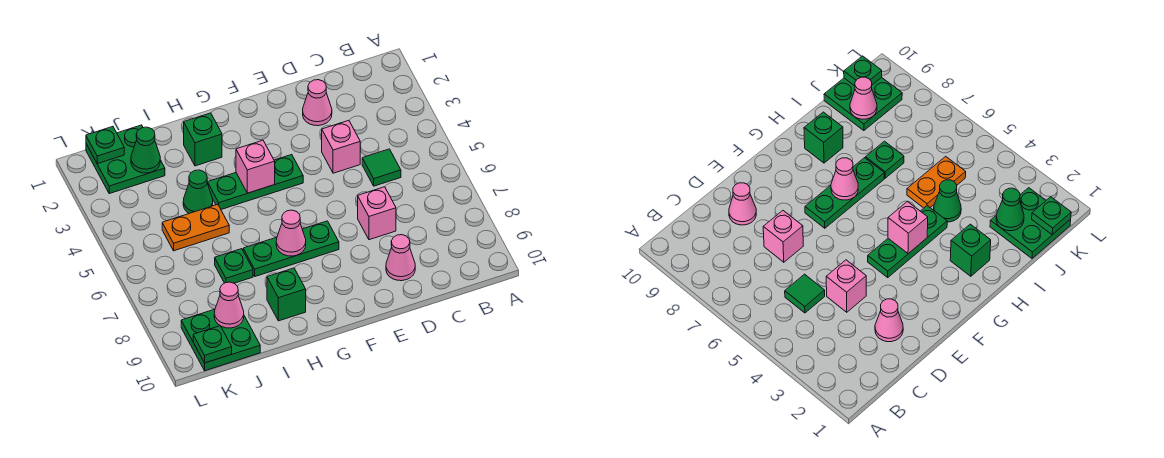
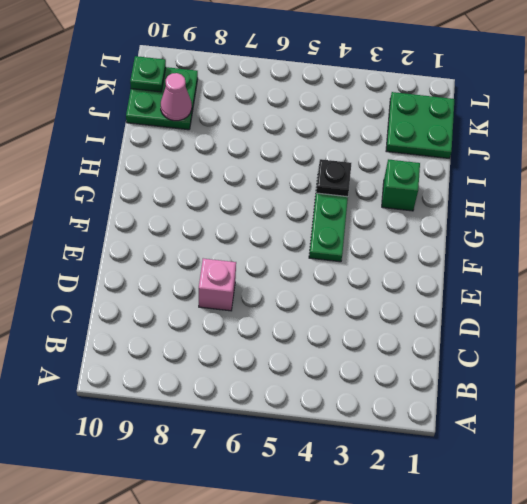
black 1x1 plate [316,159,351,197] -> none
none -> green 1x1 tile [362,149,401,186]
none -> pink 1x1 cone [303,80,332,126]
none -> pink 1x1 brick [322,120,360,173]

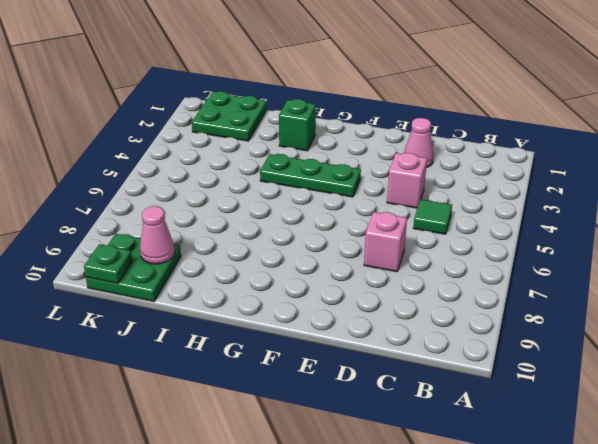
none -> pink 1x1 cone [386,235,415,281]
none -> green 1x3 plate [243,221,339,276]
none -> green 1x1 brick [267,268,306,321]

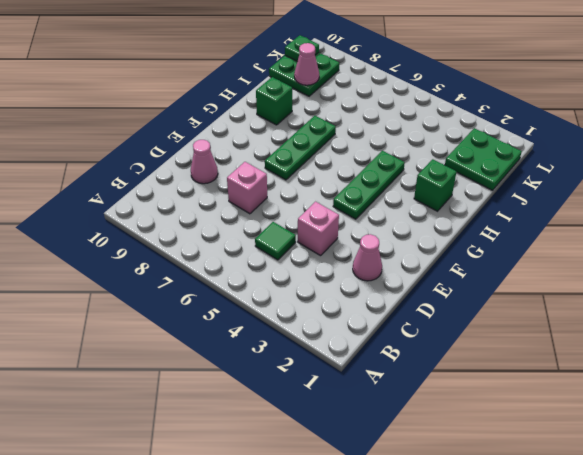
none -> green 1x1 cone [183,170,213,213]
none -> orange 1x2 plate [162,204,229,251]
none -> green 1x1 plate [215,249,253,283]

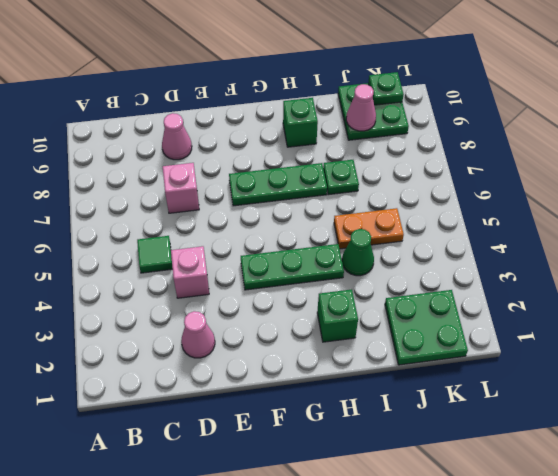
none -> pink 1x1 brick [236,140,275,193]
none -> pink 1x1 cone [276,210,306,256]
none -> green 1x1 cone [131,127,160,173]

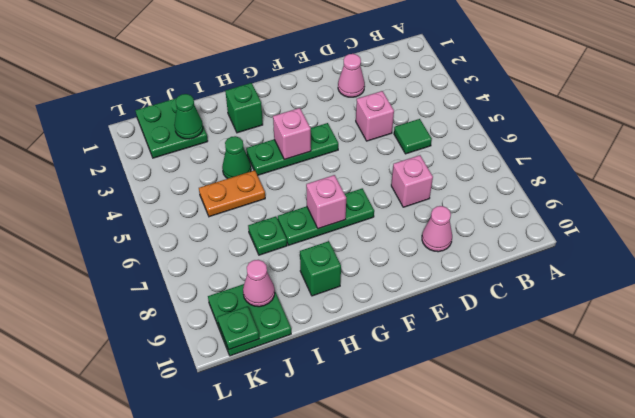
pink 1x1 brick [306,175,346,229] -> pink 1x1 cone [276,210,306,256]
none -> green 1x1 plate [86,127,124,164]

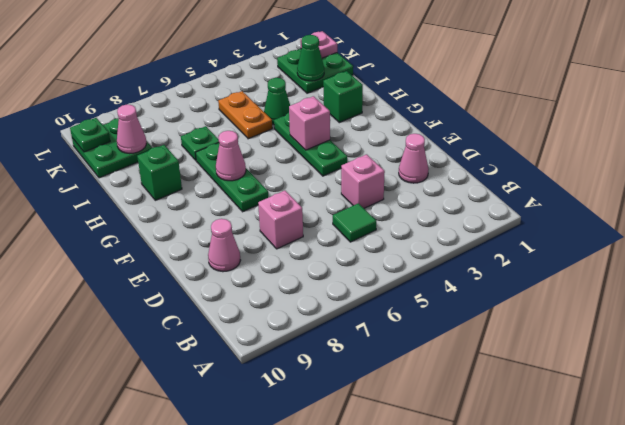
pink 1x1 plate [300,31,337,58] -> green 1x1 plate [86,127,124,164]

